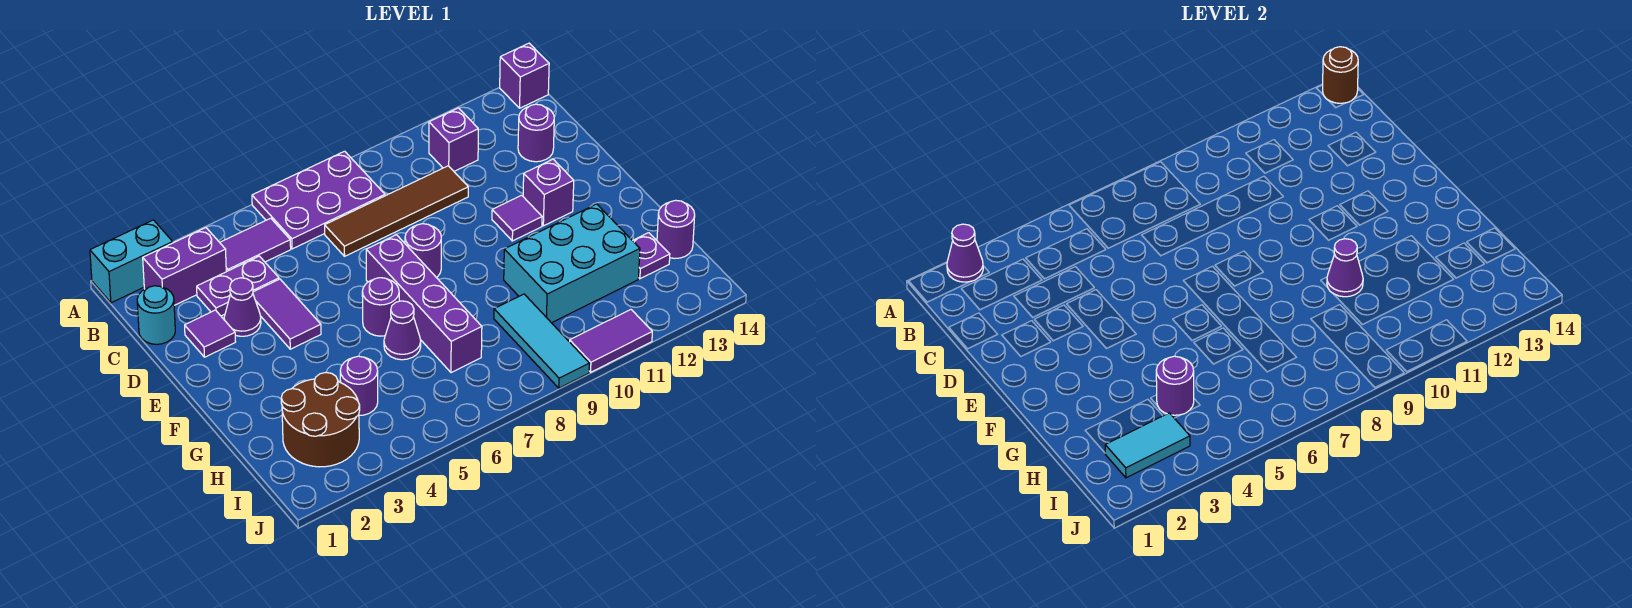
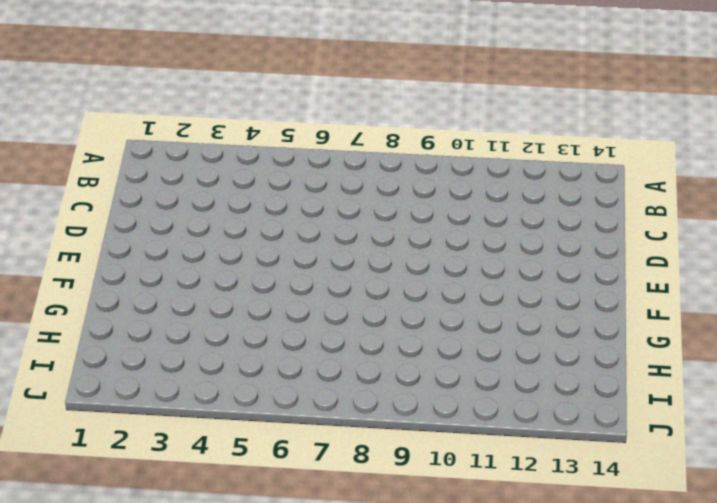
none -> cyan 1x2 brick [90,220,173,303]
none -> purple 2x3 plate [252,151,385,249]
none -> purple 1x1 brick [500,43,549,108]
none -> purple 1x2 brick [143,228,226,305]

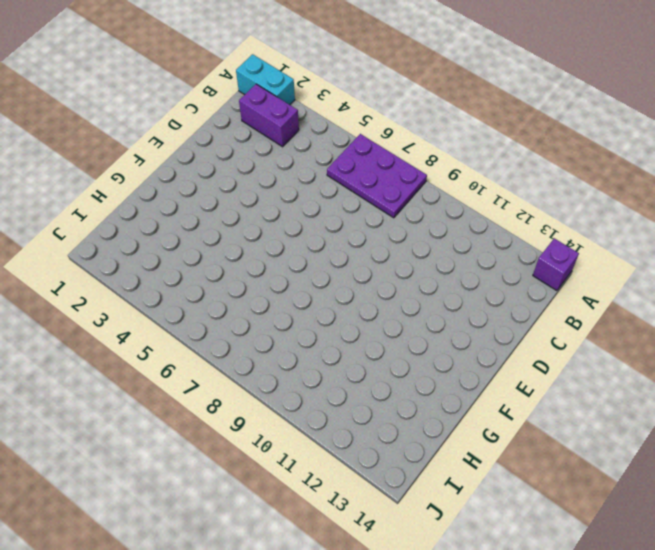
none -> purple 1x2 tile [220,218,291,272]
none -> purple 1x1 brick [429,108,478,171]
none -> cyan 1x1 round brick [137,286,175,344]
none -> purple 1x2 plate [197,256,279,316]

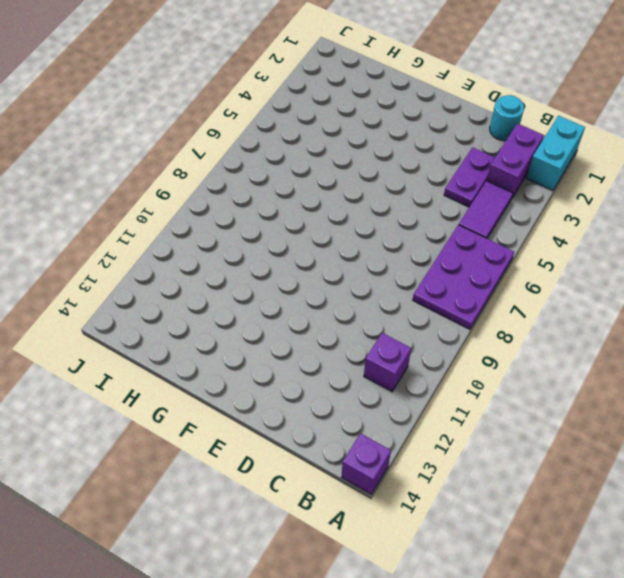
none -> brown 1x4 tile [325,166,468,256]
none -> purple 1x1 round brick [518,104,554,162]
none -> purple 1x1 tile [185,310,235,357]
none -> purple 1x1 cone [224,278,261,336]

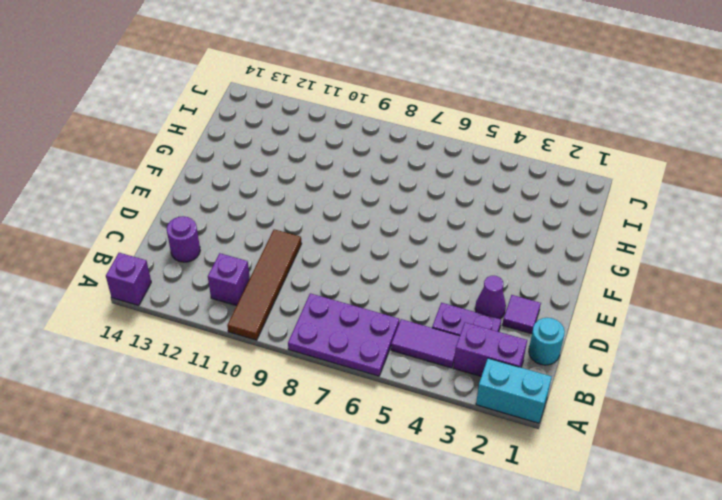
brown 1x4 tile [227,229,302,340] -> brown 1x4 tile turned to [325,166,468,256]
none -> purple 1x2 tile [253,279,321,349]
none -> purple 1x4 brick [366,235,482,373]
none -> purple 1x1 round brick [405,224,441,278]
none -> purple 1x1 tile [492,195,542,241]

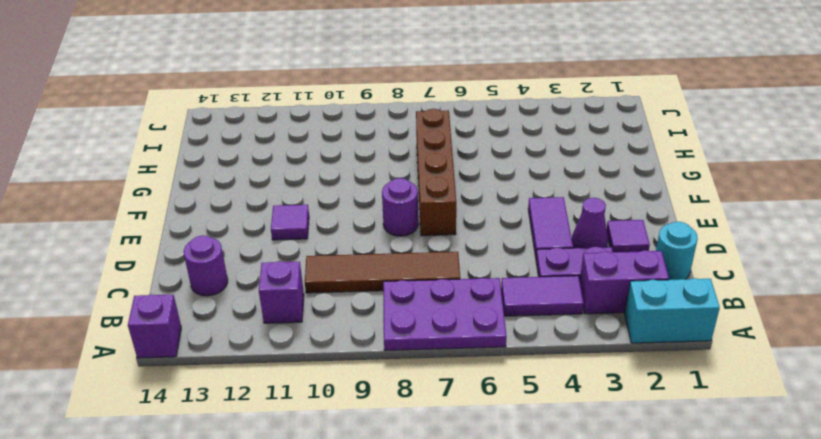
brown 1x4 brick [416,109,456,236] -> purple 1x4 brick [366,235,482,373]
none -> purple 1x1 brick [523,159,574,226]
none -> purple 1x1 round brick [362,278,399,336]
none -> purple 1x1 cone [384,301,421,360]
none -> cyan 2x3 brick [504,204,640,323]

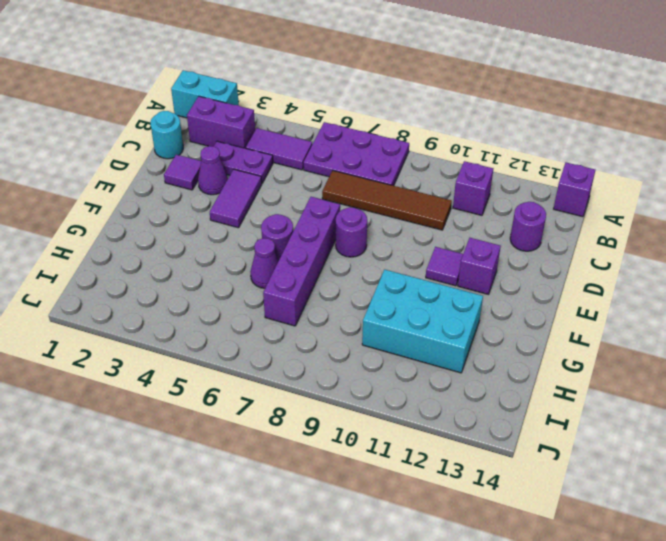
none -> brown 2x2 round brick [281,373,360,467]
none -> purple 1x1 round brick [340,356,378,415]
none -> cyan 1x3 tile [494,294,589,388]
none -> purple 1x1 plate [633,233,670,279]

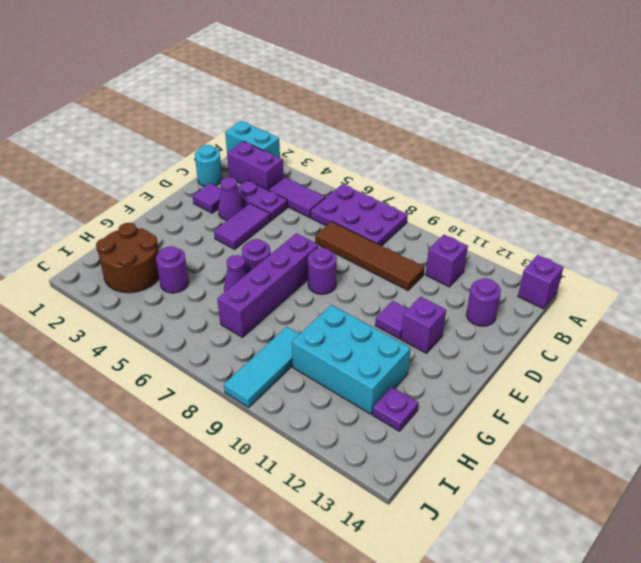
none -> purple 1x1 round brick [657,200,695,258]
none -> purple 1x2 tile [570,310,652,372]
none -> purple 1x1 cone [947,224,983,282]
none -> brown 1x1 round brick [1323,47,1358,103]

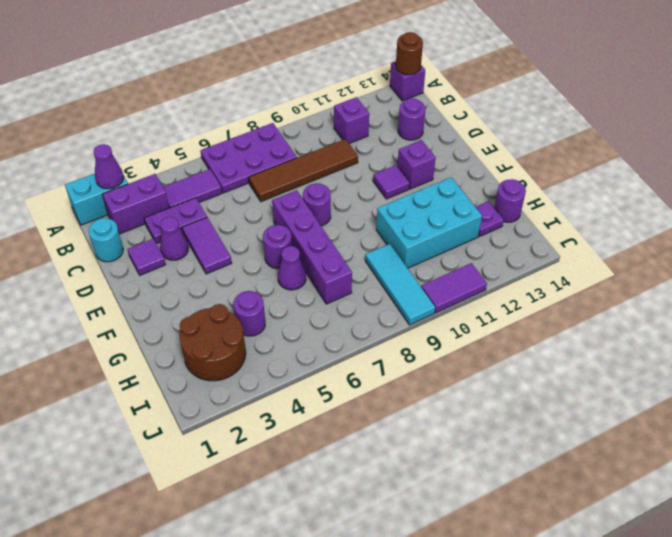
none -> purple 1x1 cone [1327,239,1363,297]
none -> purple 1x1 round brick [1156,356,1194,415]
none -> cyan 1x2 tile [1105,413,1190,478]

